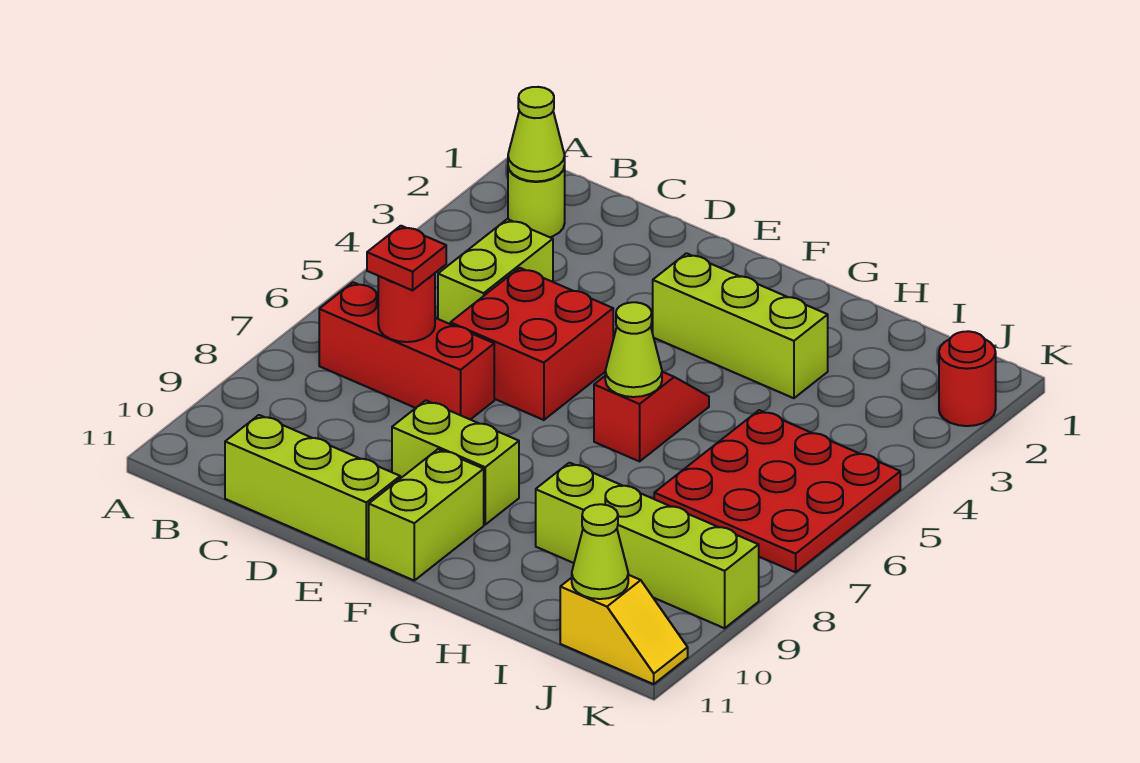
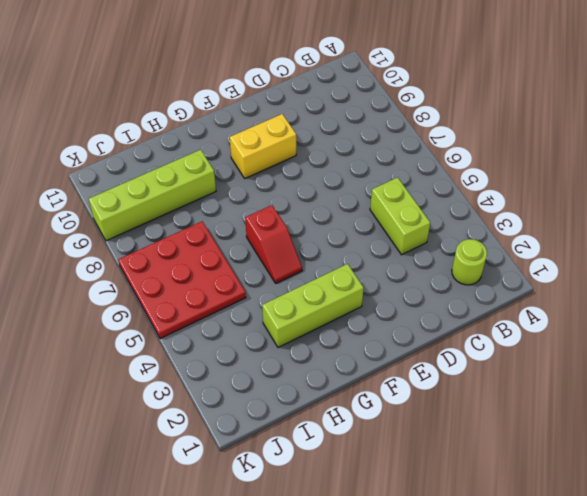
yellow 1x2 brick [230,114,296,178] -> lime 1x2 brick [392,400,519,524]
none -> red 1x3 brick [319,282,494,420]
none -> lime 1x3 brick [225,415,400,560]
none -> red 2x2 brick [450,268,613,420]

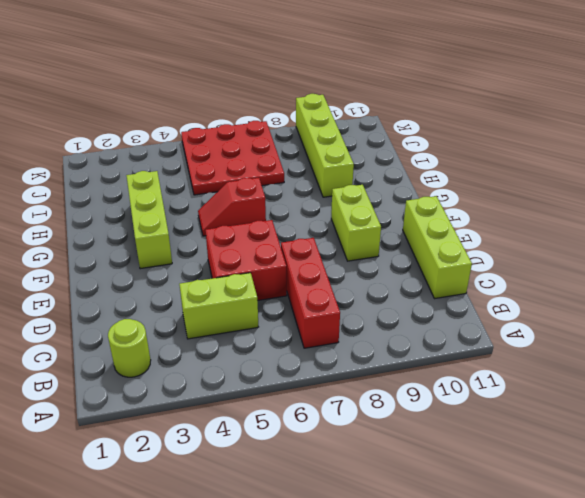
none -> lime 1x2 brick [369,449,484,580]
none -> yellow 1x2 slope [560,575,688,684]
none -> red 1x1 round brick [939,331,996,426]

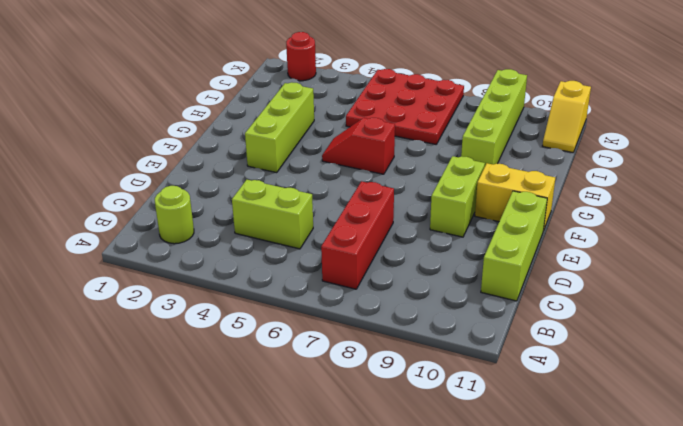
yellow 1x2 brick [475,163,555,231] -> lime 1x2 brick [369,449,484,580]
yellow 1x2 slope [543,81,591,153] -> yellow 1x2 slope turned to [560,575,688,684]
none -> red 2x2 brick [450,268,613,420]
none -> lime 1x1 cone [508,87,565,181]
none -> red 1x1 round brick [378,273,435,342]

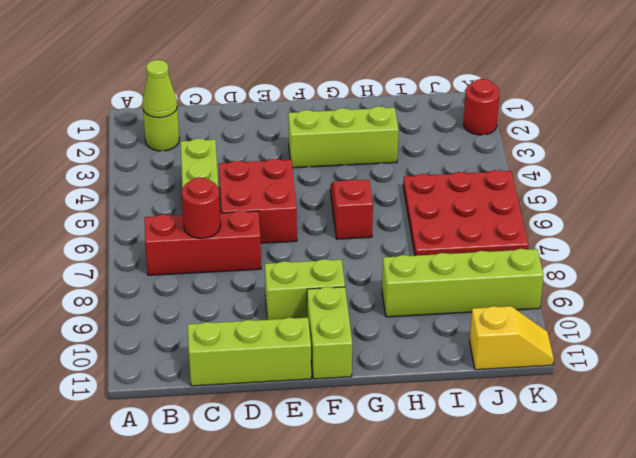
none -> lime 1x1 cone [605,302,662,397]
none -> lime 1x1 cone [572,504,628,599]
none -> red 1x1 plate [367,226,446,290]

